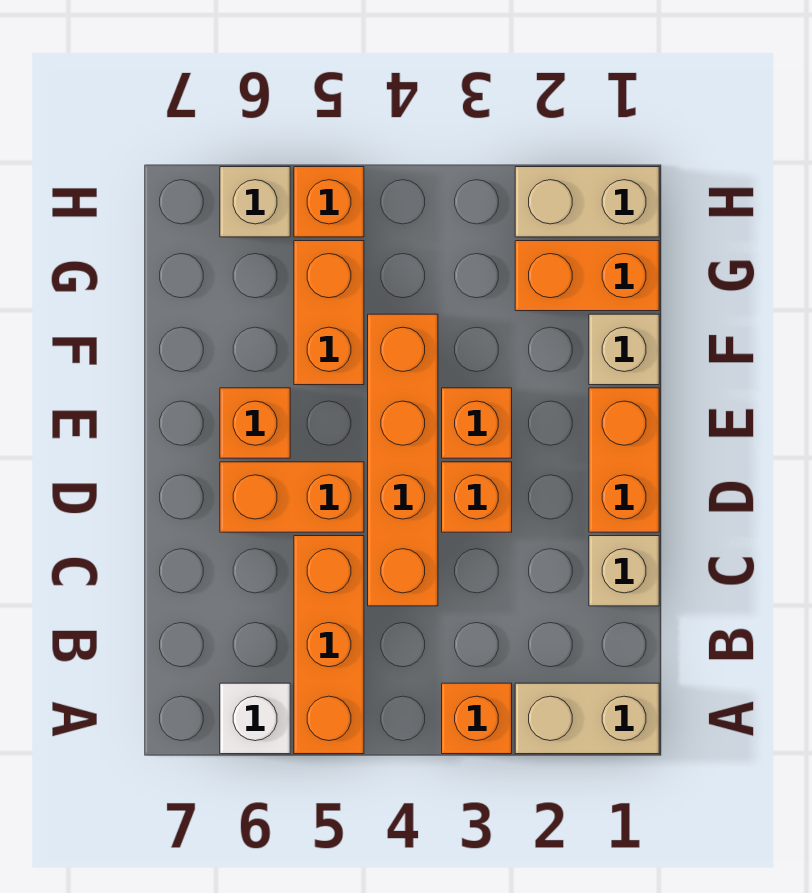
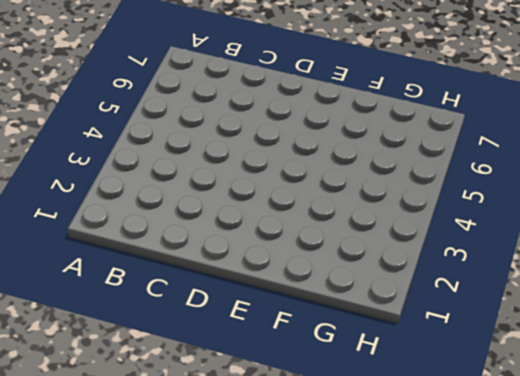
none -> tan 1x2 brick [515,683,659,754]
none -> orange 1x1 brick [442,683,512,754]
none -> orange 1x3 brick [294,536,364,754]

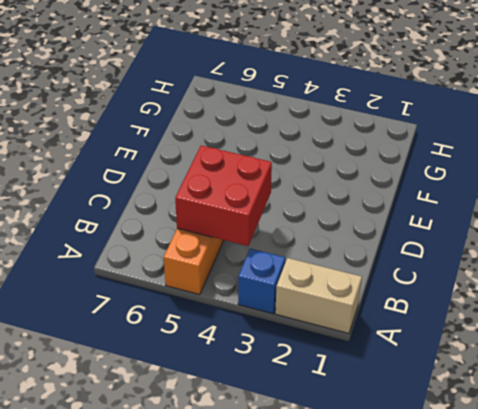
blue 1x1 brick [238,249,285,314] -> orange 1x1 brick [442,683,512,754]
red 2x2 brick [175,145,272,246] -> none
none -> white 1x1 brick [220,683,290,754]
none -> tan 1x1 brick [589,536,659,606]
none -> orange 1x4 brick [368,314,438,606]

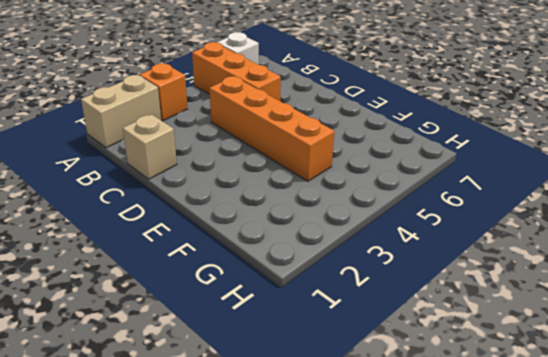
none -> orange 1x2 brick [589,388,659,532]
none -> orange 1x1 brick [442,462,512,532]
none -> orange 1x2 brick [220,462,364,532]

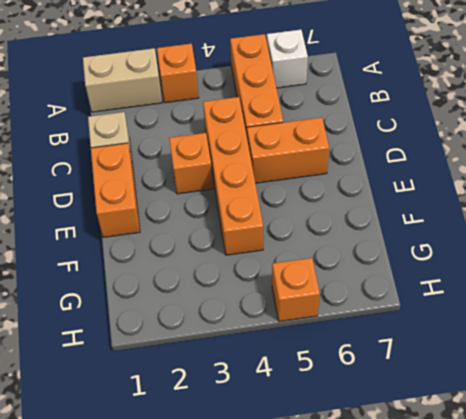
none -> orange 1x1 brick [442,388,512,458]
none -> orange 1x1 brick [220,388,290,458]
none -> tan 1x1 brick [589,314,659,385]

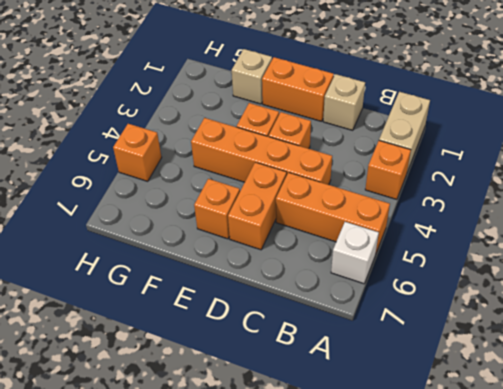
none -> orange 1x2 brick [294,241,364,385]
none -> orange 1x2 brick [515,241,659,311]
none -> tan 1x2 brick [515,167,659,237]

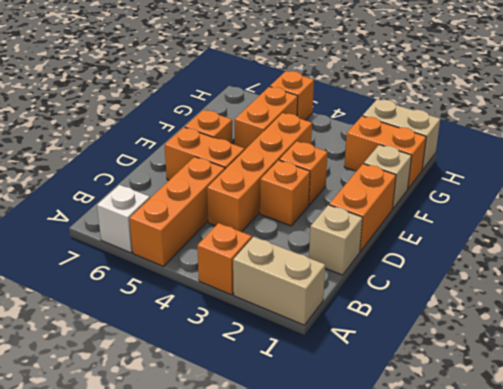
none -> tan 1x1 brick [220,167,290,237]

